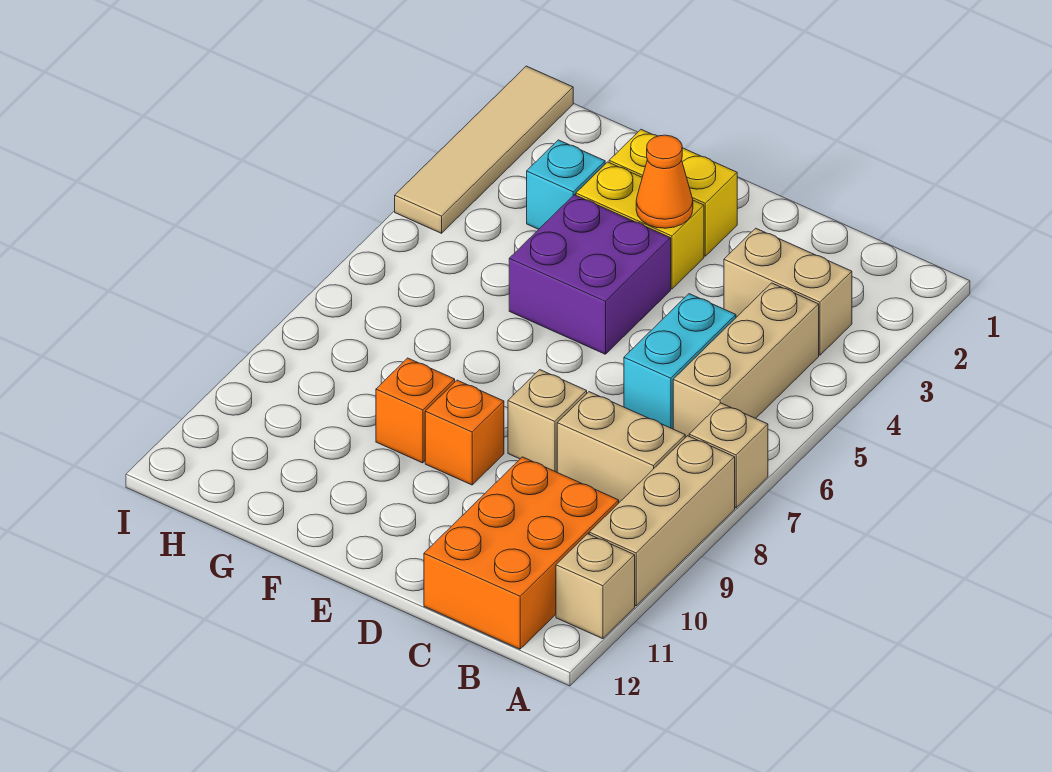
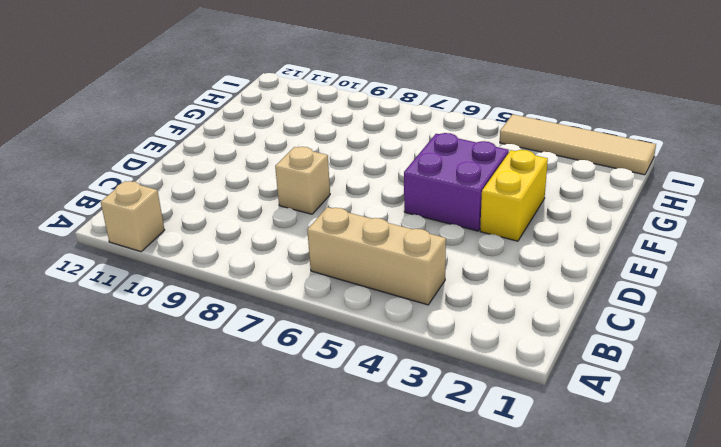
none -> tan 1x1 brick [689,403,768,508]
none -> tan 1x3 brick [589,436,735,606]
none -> tan 1x2 brick [724,228,852,355]

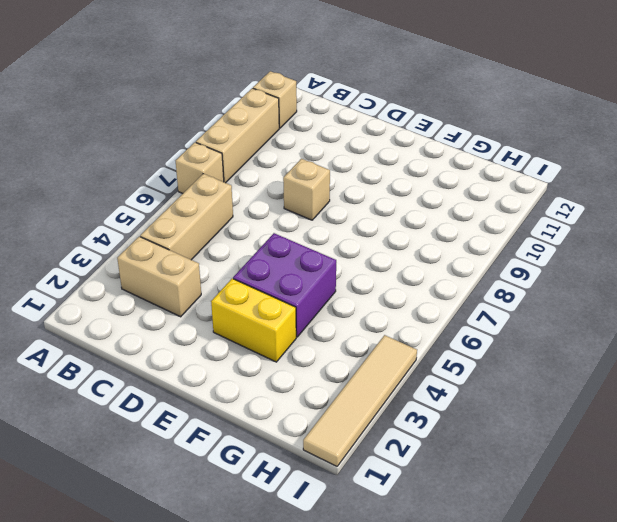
none -> tan 1x2 brick [557,392,685,502]
none -> orange 2x3 brick [424,457,619,649]
none -> cyan 1x2 brick [624,294,736,429]

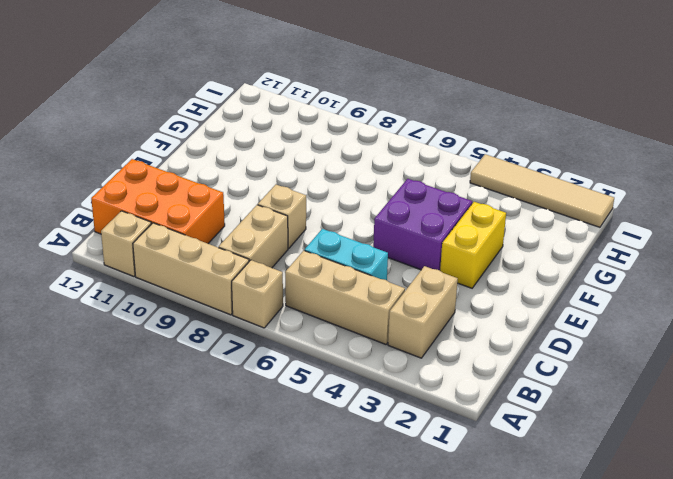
none -> yellow 1x2 brick [609,130,737,256]
none -> orange 1x1 brick [425,380,504,485]
none -> orange 1x1 brick [376,358,455,463]

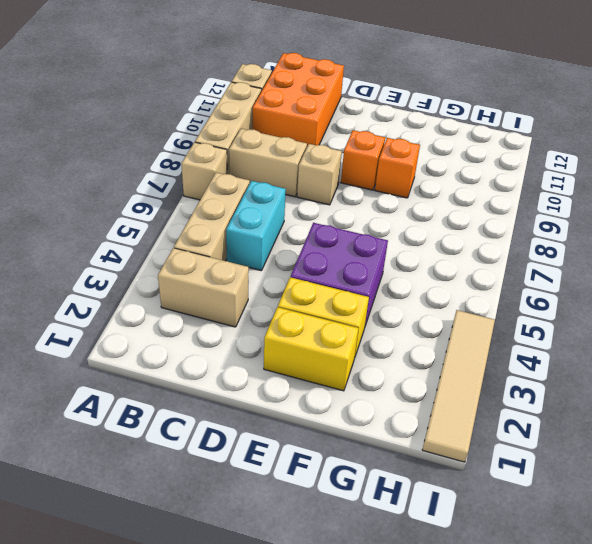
none -> cyan 1x1 brick [527,140,605,229]
none -> orange 1x1 cone [636,135,693,228]

